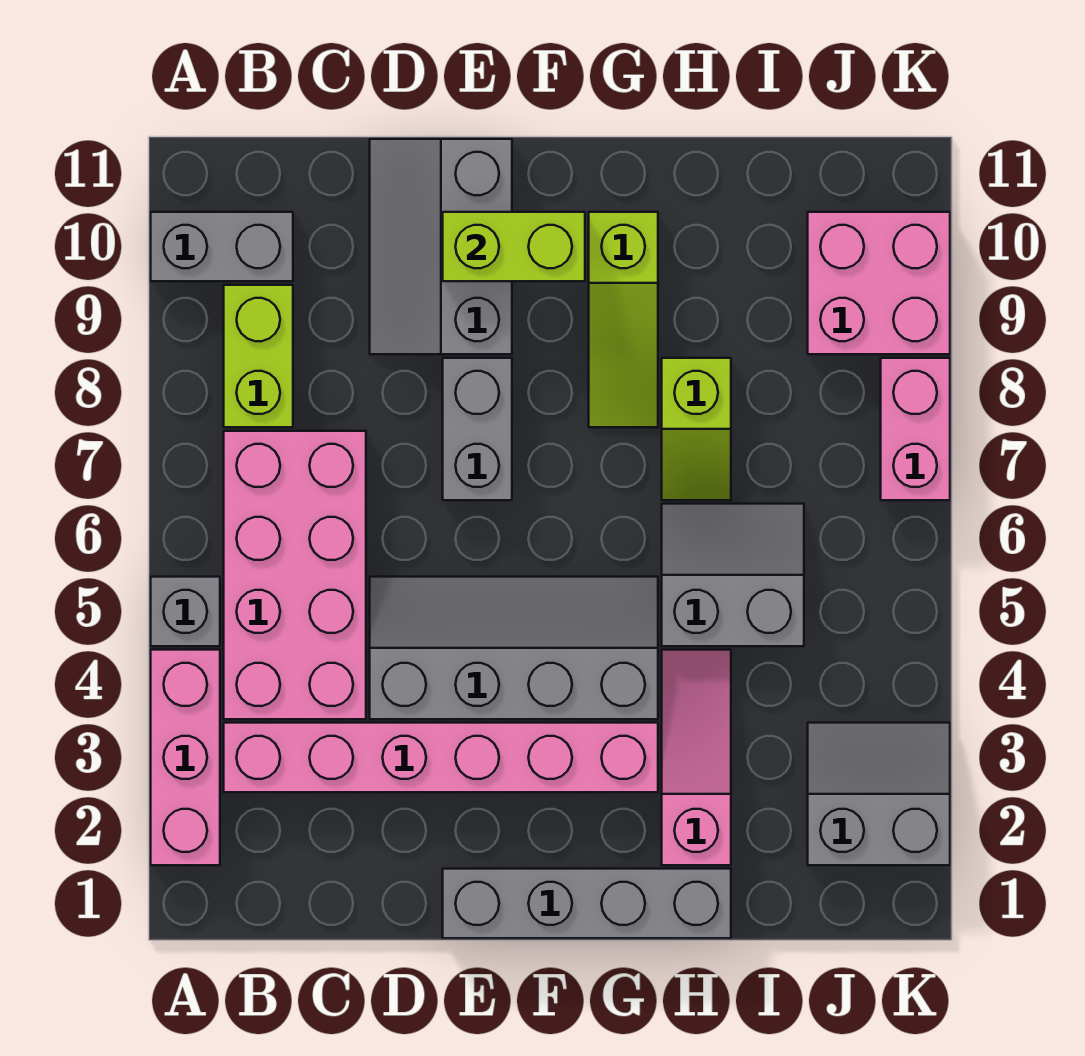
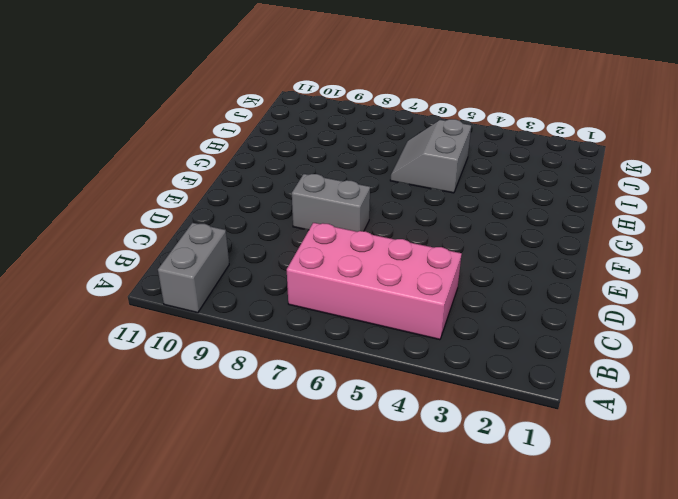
none -> pink 1x3 brick [151,650,220,865]
none -> grey 1x1 brick [151,577,220,646]
none -> pink 1x6 brick [224,723,658,792]

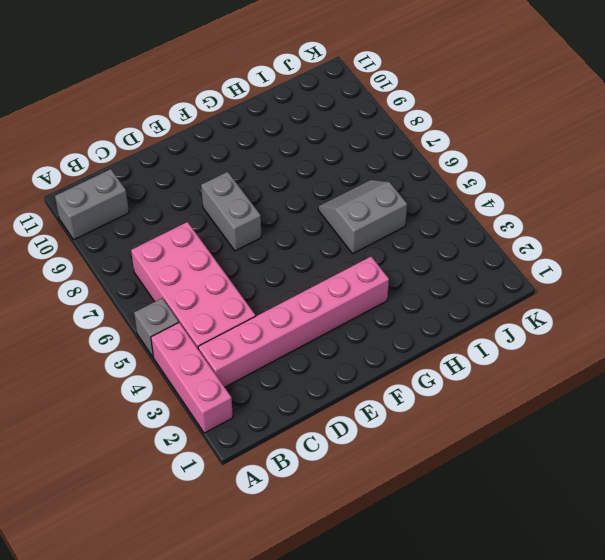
none -> lime 1x2 brick [224,285,293,427]
none -> grey 2x4 slope [370,577,658,719]
none -> grey 2x3 slope [370,139,512,354]

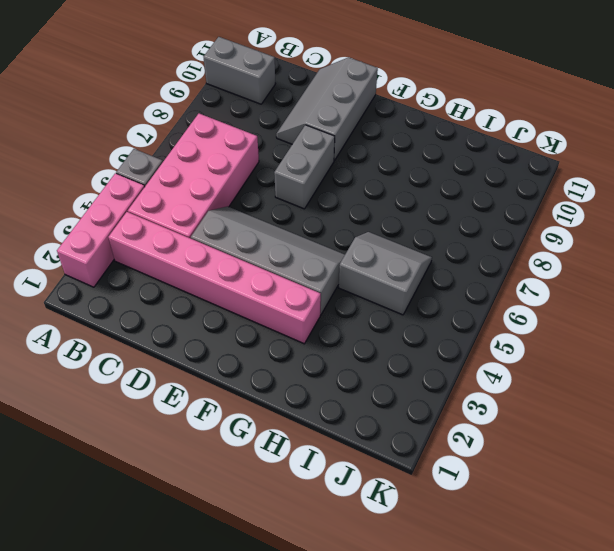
none -> lime 1x2 brick [224,285,293,427]
none -> grey 1x4 brick [443,869,731,938]
none -> lime 1x3 slope [589,212,658,427]

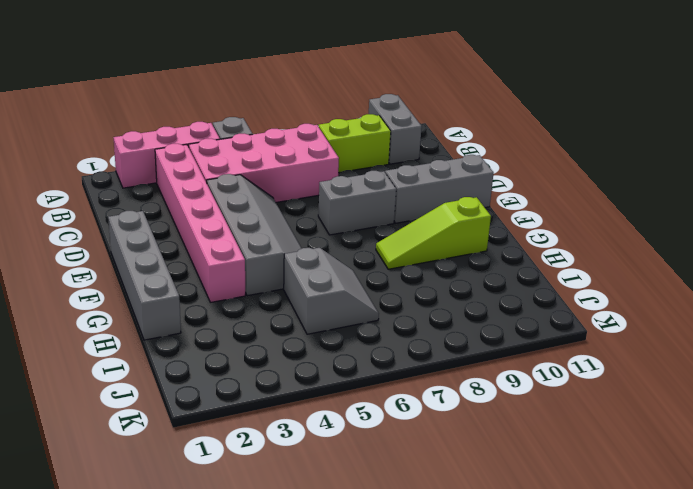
none -> pink 1x3 slope [662,650,731,865]
none -> lime 1x2 slope [662,358,731,500]
none -> grey 2x2 slope [808,723,950,865]

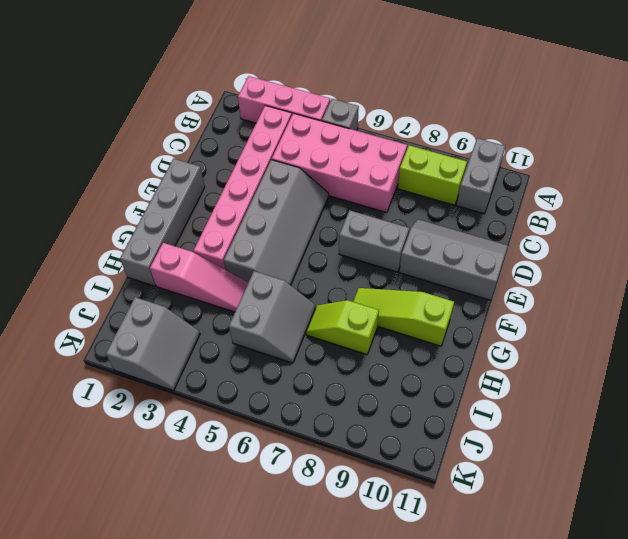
none -> pink 2x2 brick [808,212,950,354]
none -> pink 1x2 brick [881,358,950,500]
none -> lime 1x2 brick [443,212,585,281]

